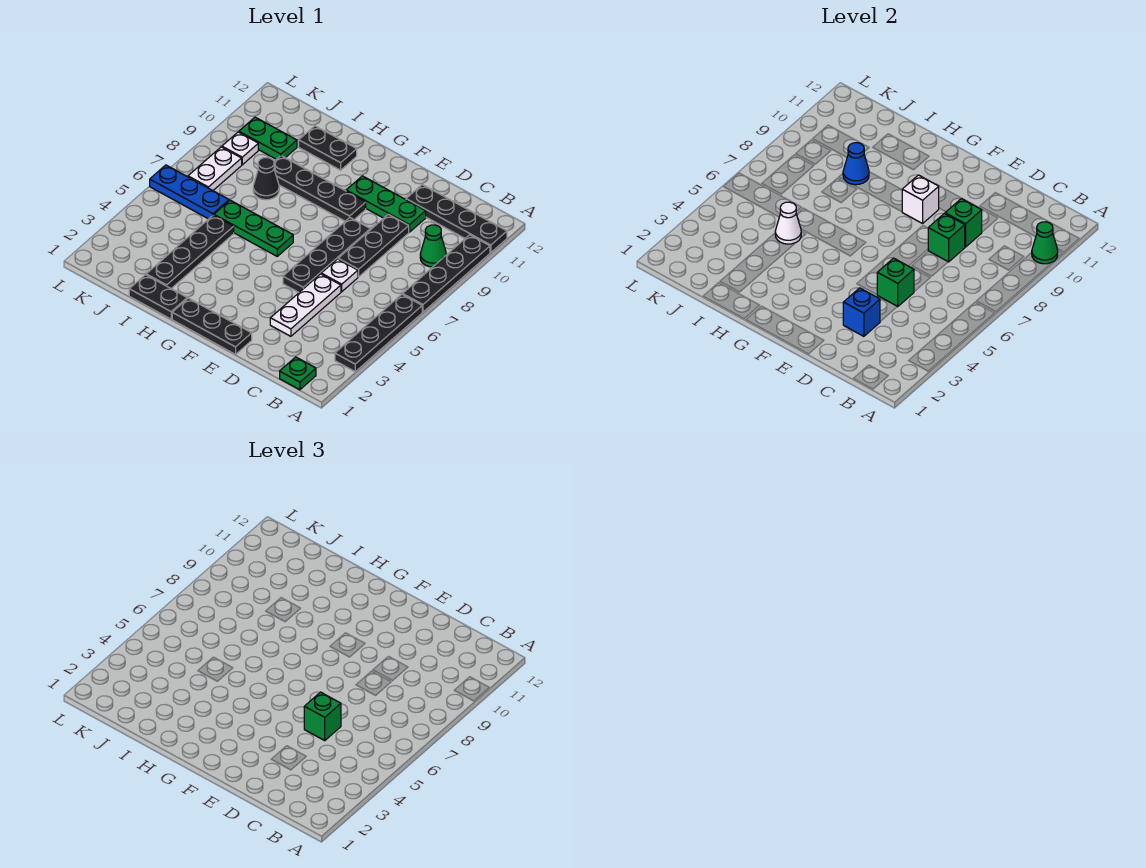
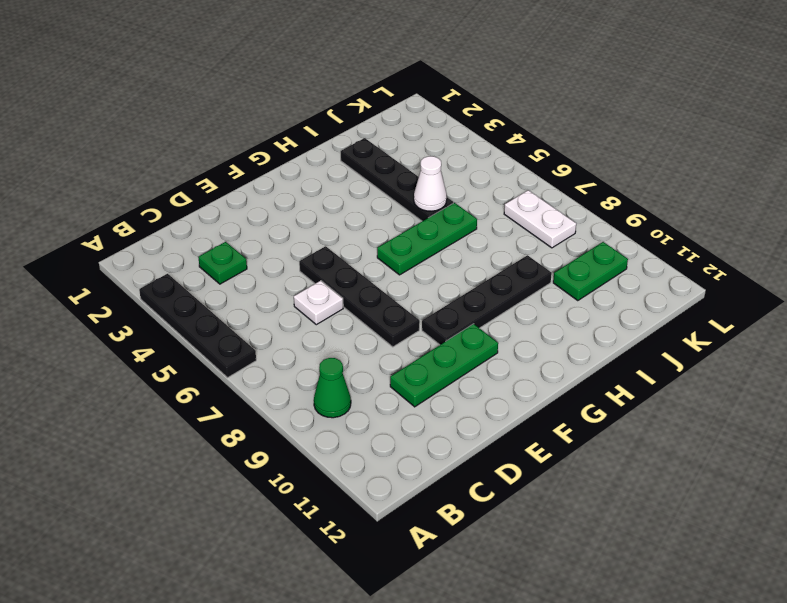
green 1x1 plate [198,242,247,284] -> green 1x1 plate moved to [280,357,316,390]
none -> black 1x4 plate [403,235,490,312]
none -> black 1x4 plate [406,185,507,253]
none -> white 1x3 plate [270,274,341,336]
none -> black 1x3 plate [338,214,409,277]

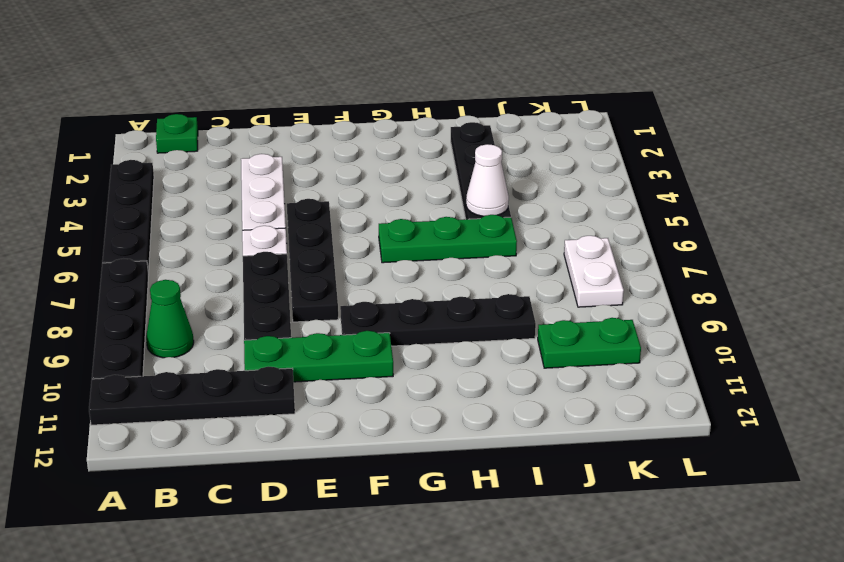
none -> black 1x3 plate [172,298,252,354]
none -> black 1x2 plate [129,275,187,319]
none -> black 1x2 plate [299,126,357,170]
none -> black 1x1 cone [253,158,279,200]

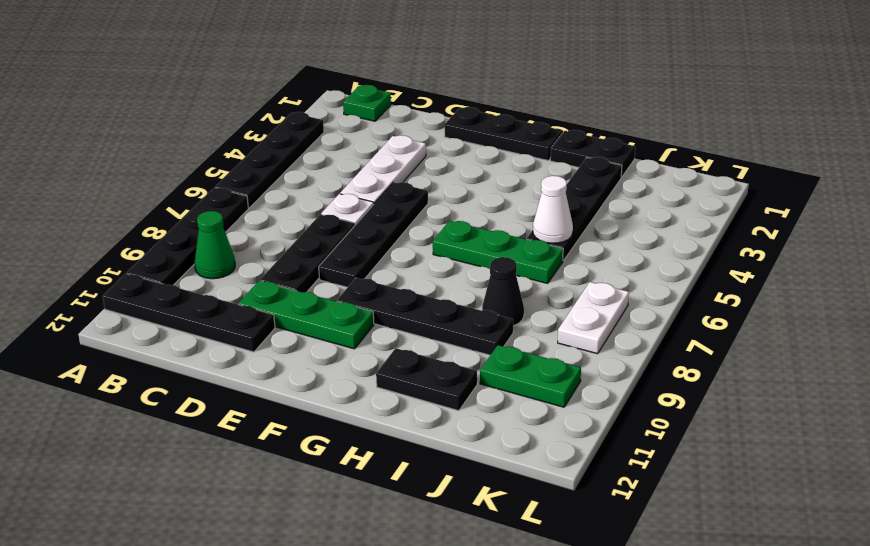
none -> blue 1x3 plate [150,165,229,219]
none -> white 1x1 plate [222,132,258,165]
none -> green 1x1 cone [1032,222,1058,264]
none -> blue 1x1 brick [843,288,880,336]

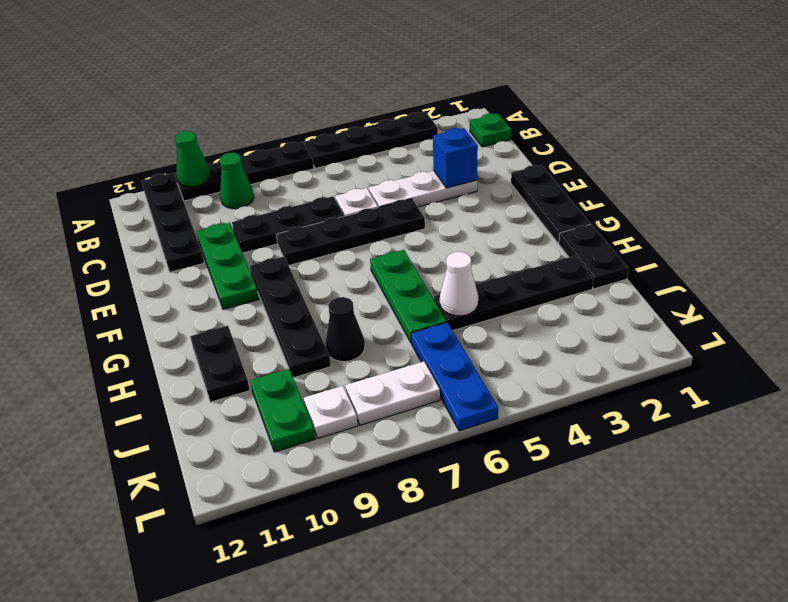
none -> green 1x1 brick [877,258,914,307]
none -> green 1x1 brick [928,214,965,262]
none -> green 1x1 brick [945,199,982,247]
none -> white 1x1 brick [902,175,939,223]

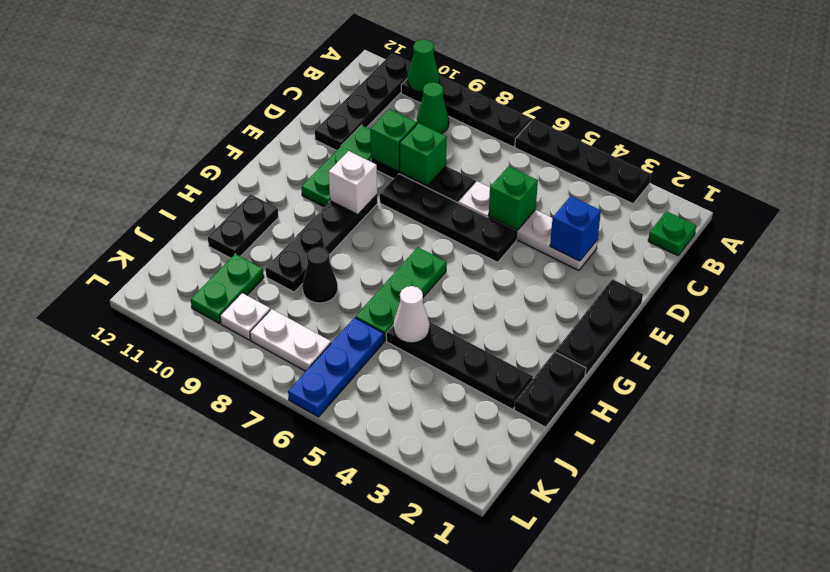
none -> blue 1x1 cone [843,143,869,185]
none -> green 1x1 brick [304,692,341,740]

